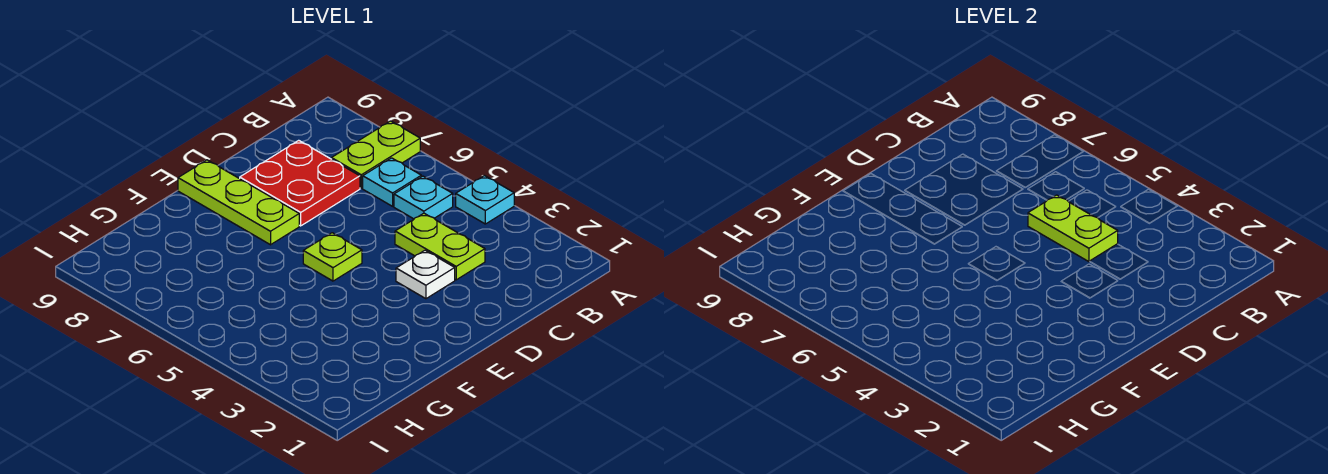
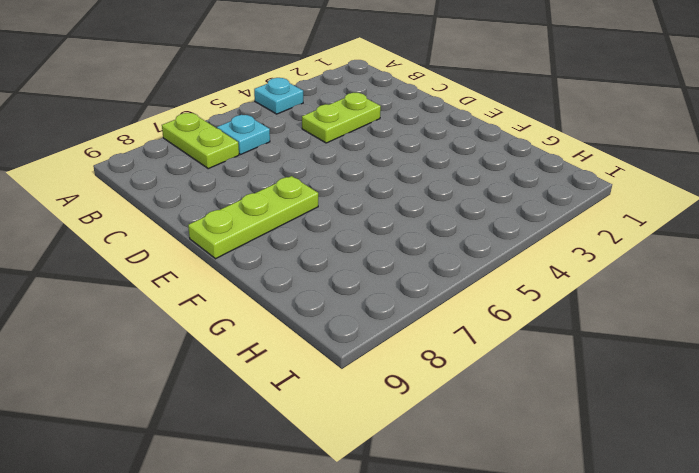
none -> cyan 1x1 plate [394,176,453,219]
none -> red 2x2 plate [240,140,360,226]

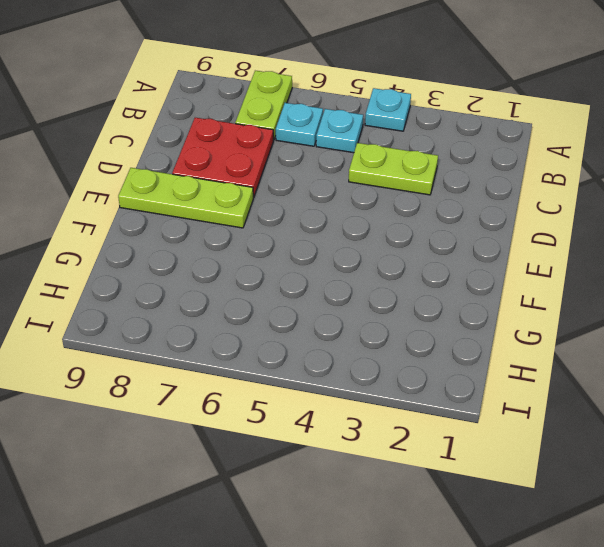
none -> white 1x1 plate [396,250,455,299]
none -> lime 1x1 plate [303,233,362,281]

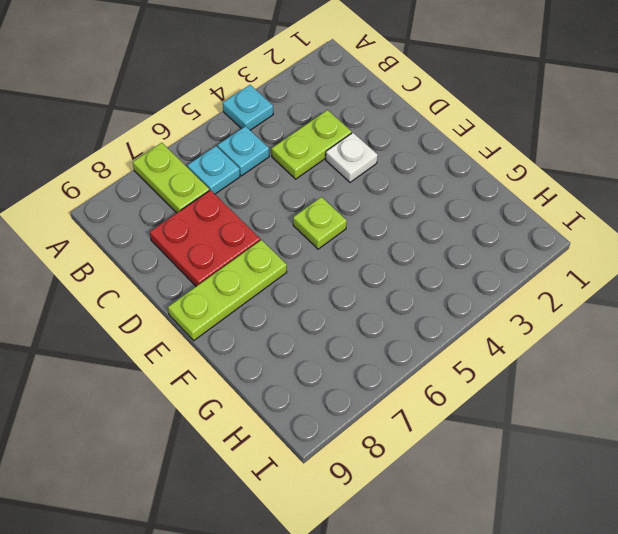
none -> lime 1x2 plate [1028,195,1118,262]

